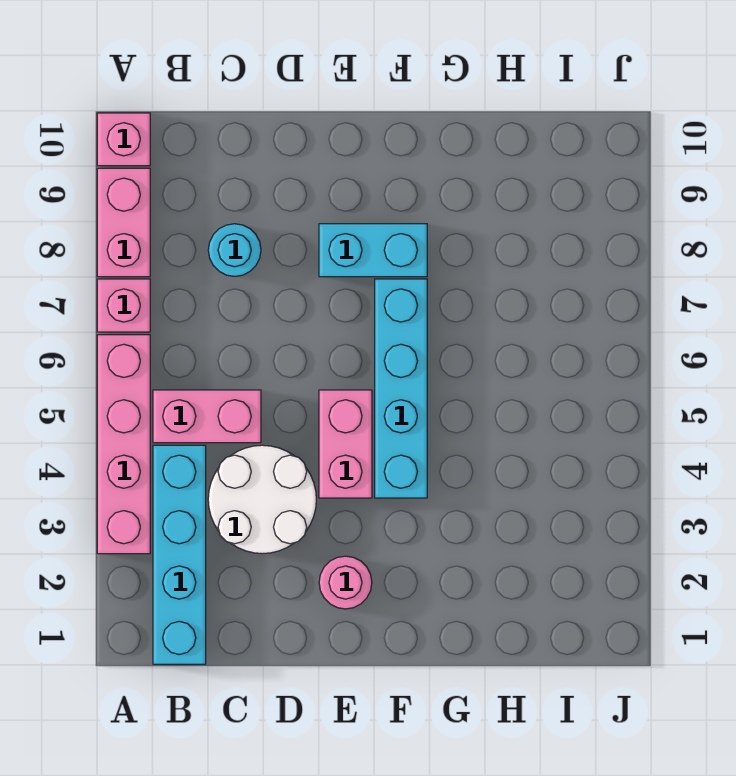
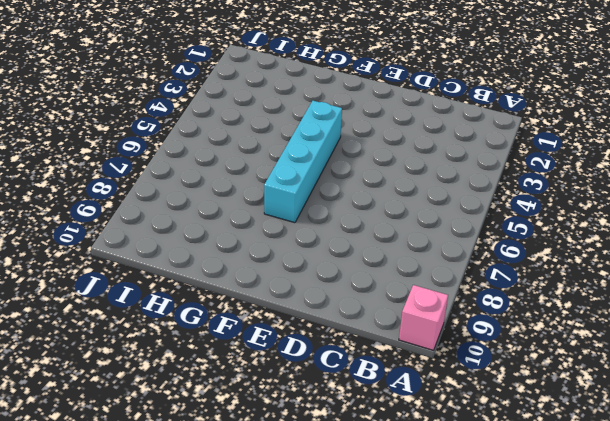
none -> pink 1x4 brick [97,335,150,554]
none -> pink 1x1 brick [97,279,150,332]
none -> pink 1x2 brick [97,168,150,277]

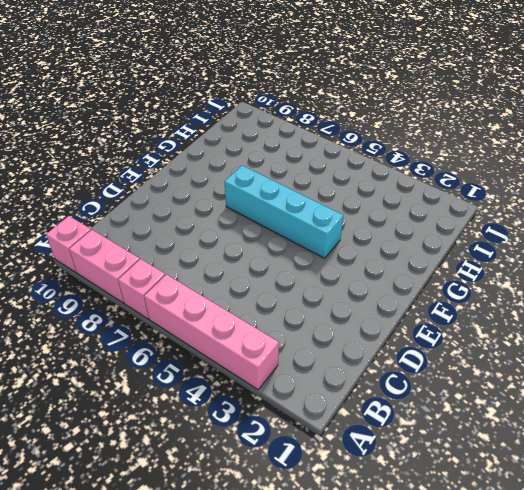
none -> cyan 1x4 brick [153,445,206,664]
none -> pink 1x2 brick [153,390,261,443]
none -> white 2x2 round brick [208,445,316,554]

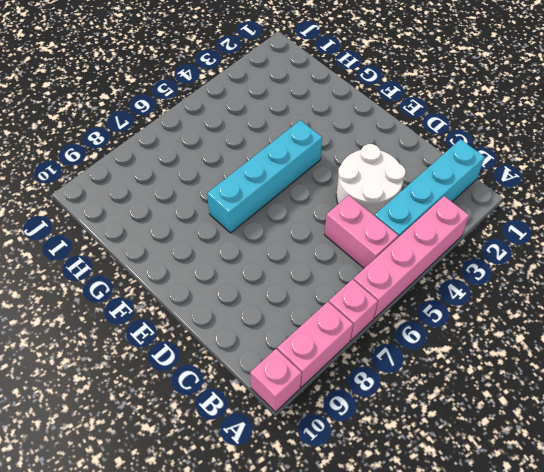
none -> cyan 1x1 round brick [208,224,261,276]
none -> pink 1x1 round brick [319,556,372,609]
none -> pink 1x2 brick [319,390,372,498]

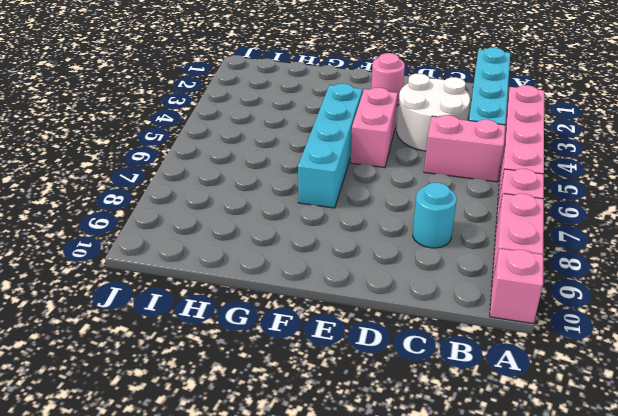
none -> cyan 1x2 brick [319,224,427,277]

